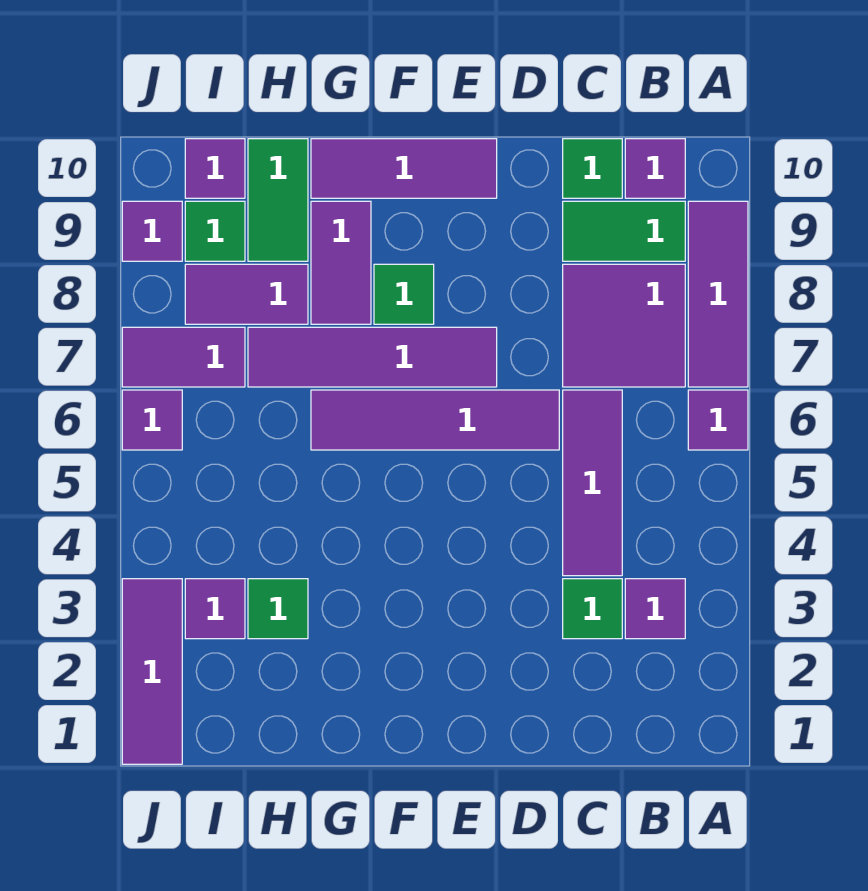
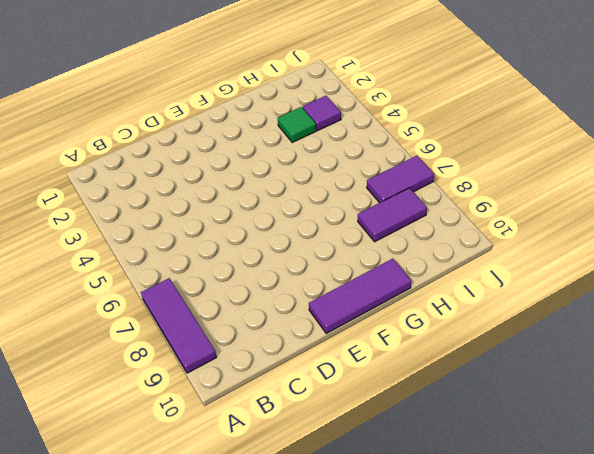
none -> purple 1x1 tile [688,390,748,450]
none -> purple 1x1 tile [625,579,685,639]
none -> purple 2x2 tile [563,264,685,387]

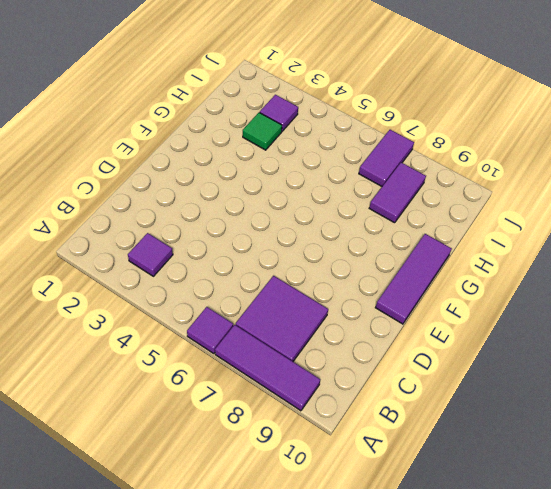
none -> green 1x2 tile [563,201,685,261]
none -> purple 1x1 tile [625,139,685,198]
none -> green 1x1 tile [563,579,622,639]

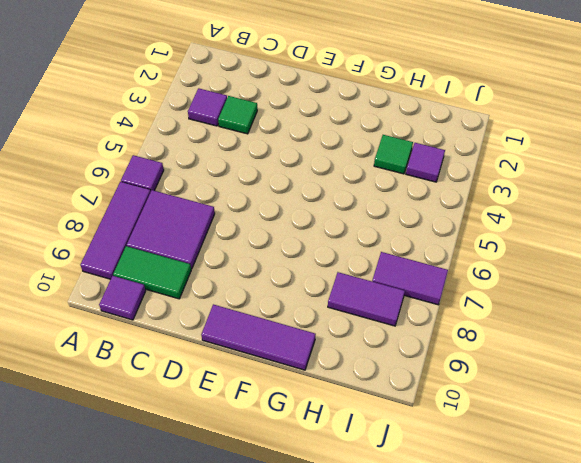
none -> purple 1x3 tile [563,390,622,576]
none -> green 1x1 tile [563,139,622,198]
none -> purple 1x4 tile [311,390,559,450]

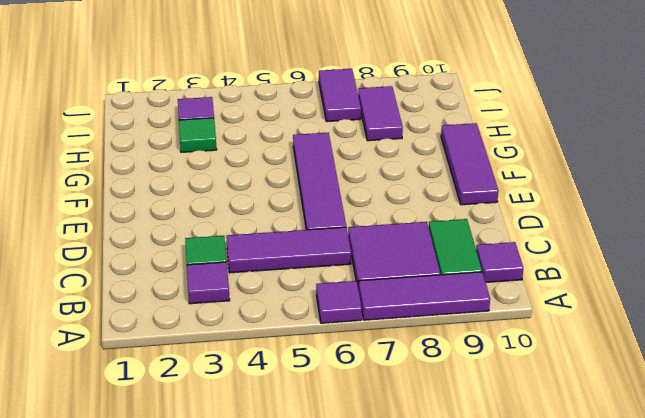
none -> green 1x1 tile [563,139,622,198]
none -> purple 1x4 tile [248,327,497,387]
none -> green 1x1 tile [374,264,434,324]

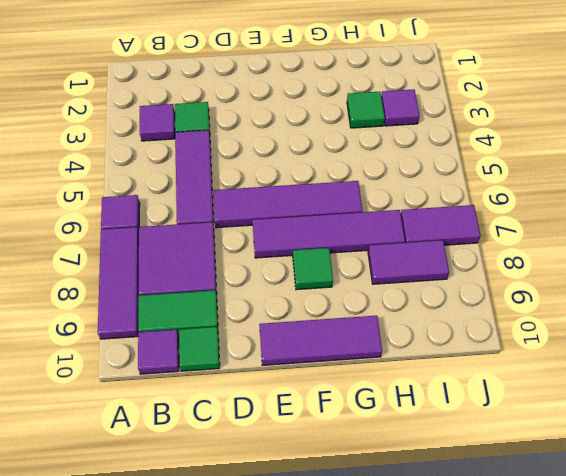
none -> purple 1x2 tile [311,201,371,324]
none -> green 1x2 tile [248,139,308,261]
none -> green 1x1 tile [185,201,245,261]

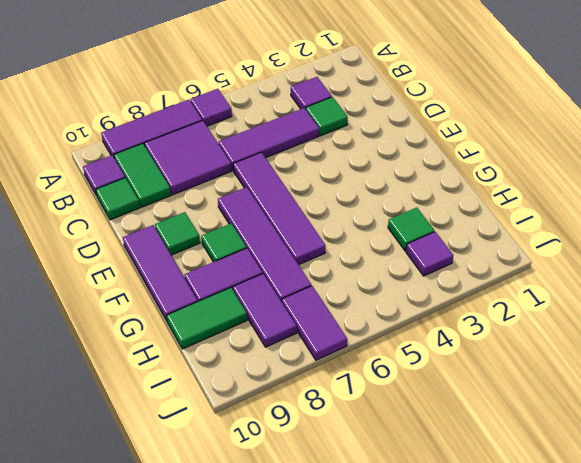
green 1x1 tile [155,212,200,255] -> green 1x1 tile moved to [185,201,245,261]
none -> purple 1x1 tile [185,139,245,198]
none -> purple 1x3 tile [122,579,182,764]
none -> purple 1x1 tile [122,390,182,450]

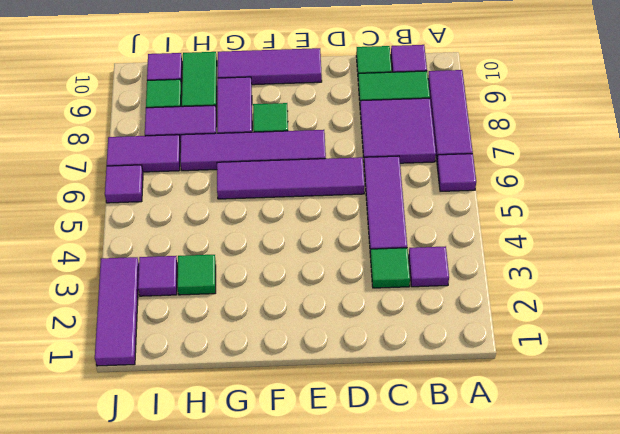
none -> purple 1x1 tile [122,201,182,261]

